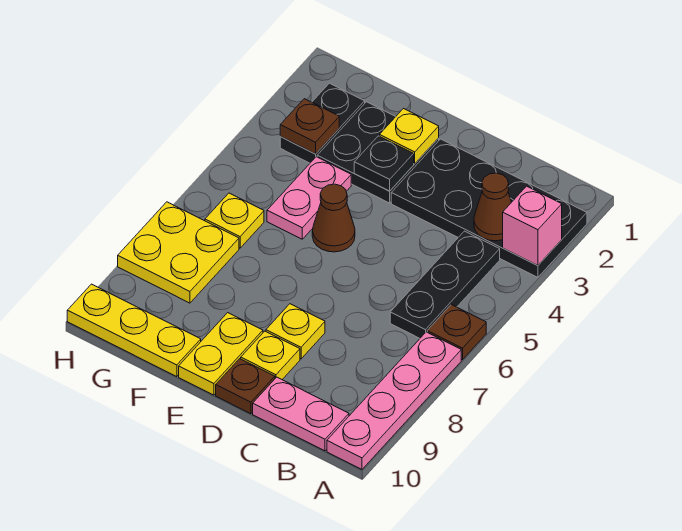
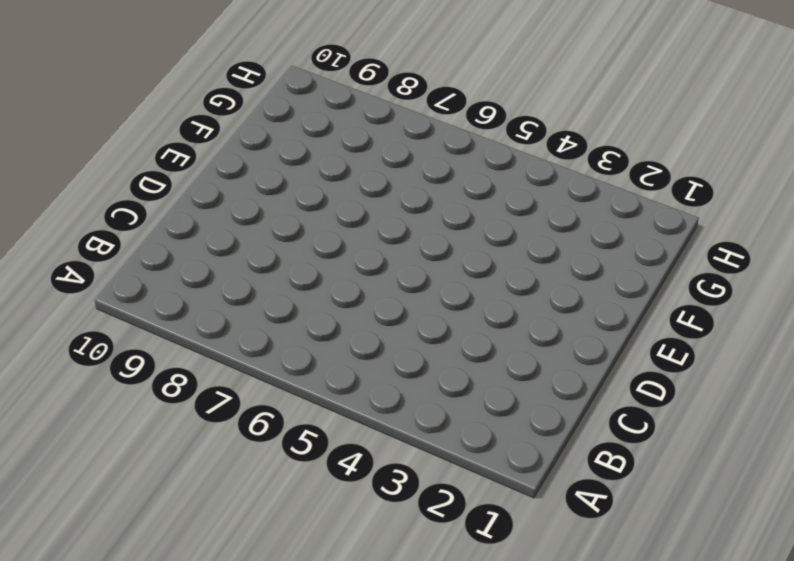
none -> black 2x4 plate [391,139,587,277]
none -> brown 1x1 plate [427,305,486,360]
none -> pink 1x4 plate [327,332,461,469]

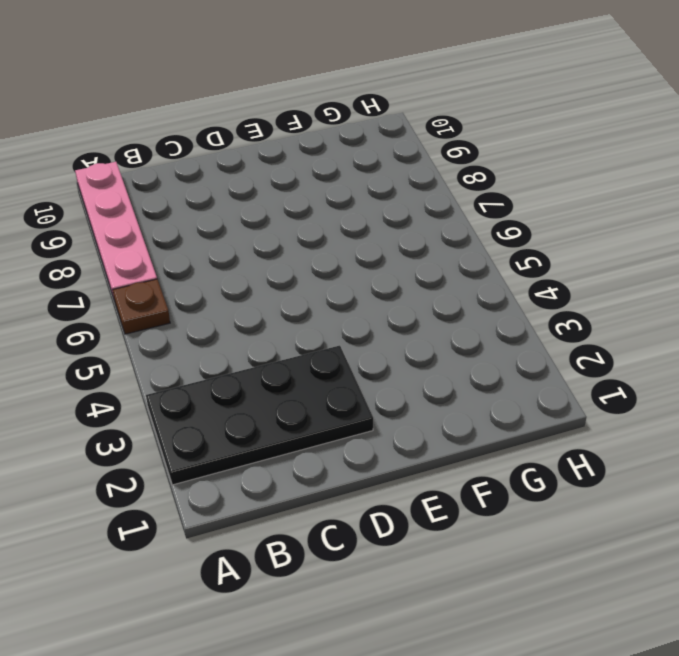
none -> black 1x3 plate [390,231,500,338]
none -> pink 1x2 plate [253,377,349,451]
none -> yellow 1x1 plate [266,304,325,359]

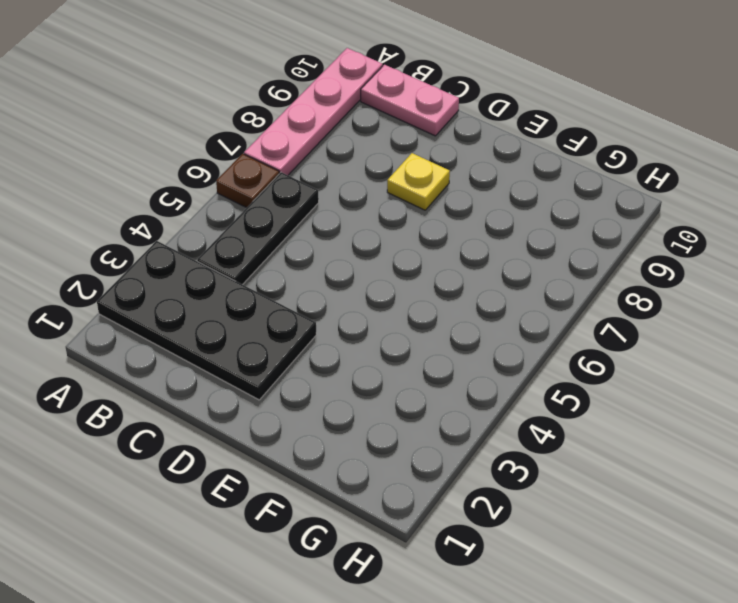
none -> yellow 1x1 plate [241,331,300,379]
none -> brown 1x1 plate [216,359,275,414]
none -> black 2x2 plate [317,102,439,203]

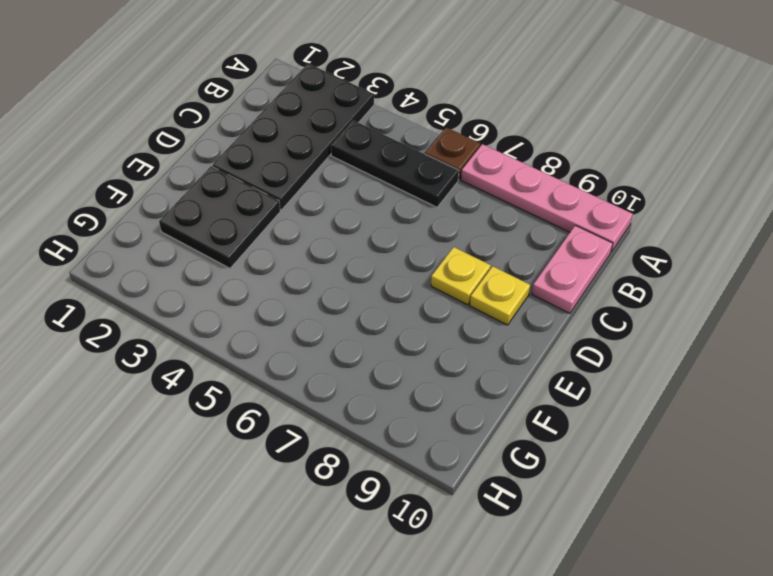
none -> brown 1x1 plate [216,359,275,414]
none -> brown 1x1 cone [312,184,355,252]
none -> yellow 1x2 plate [179,313,263,395]

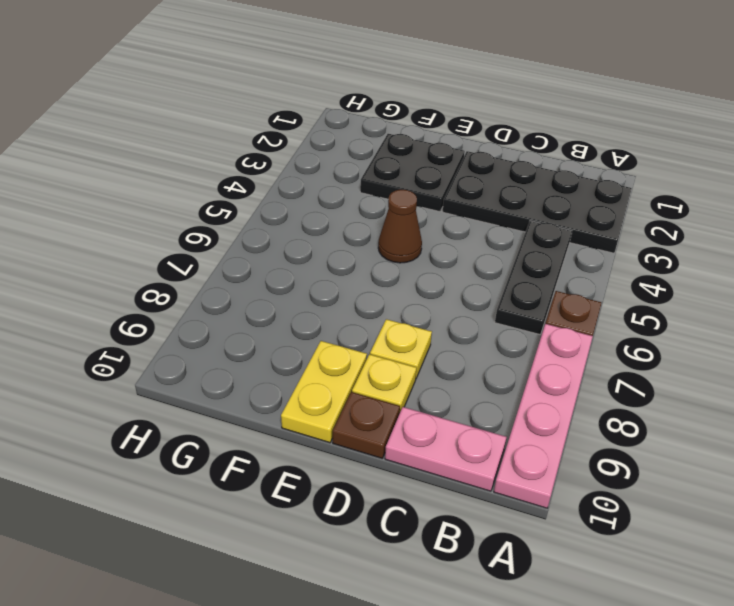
none -> pink 1x2 plate [267,157,351,239]
none -> yellow 1x3 plate [67,284,201,377]
none -> black 1x2 plate [280,83,365,163]

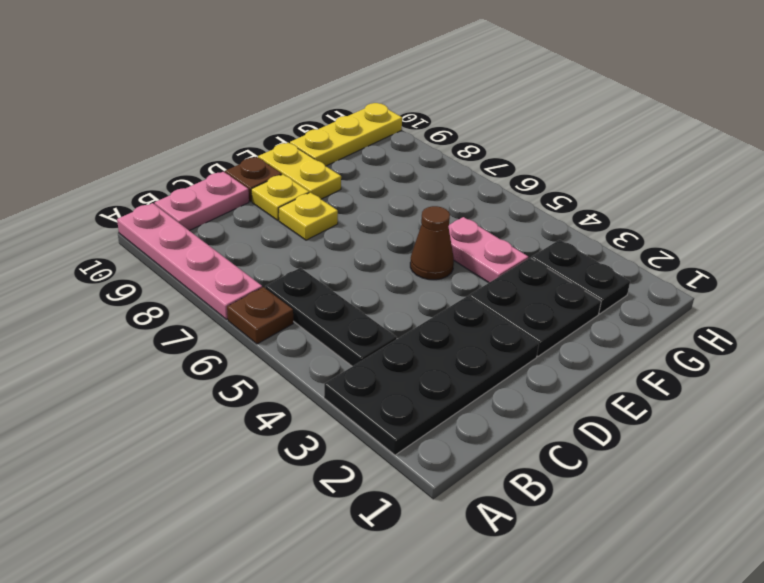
none -> yellow 1x1 plate [205,193,264,248]
none -> yellow 2x2 plate [118,202,239,303]
none -> pink 1x1 brick [503,186,562,266]

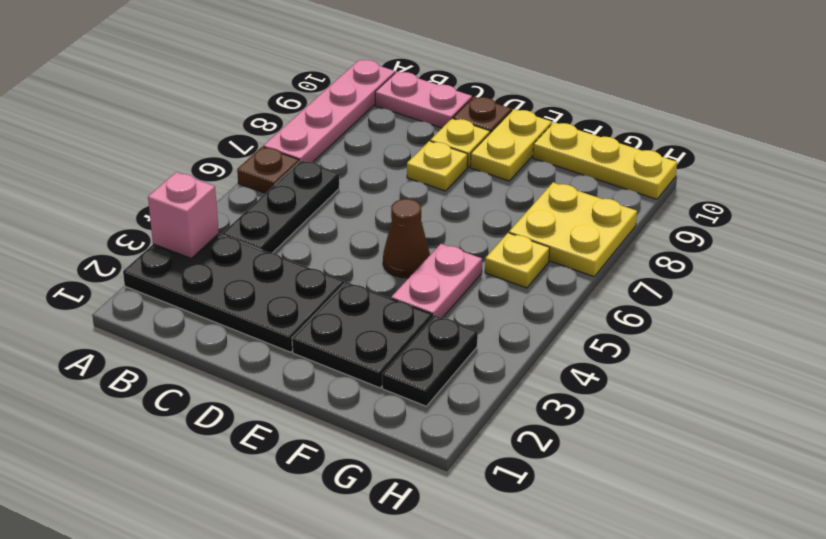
none -> brown 1x1 cone [474,173,511,241]
none -> yellow 1x1 plate [380,109,439,163]
none -> black 1x1 plate [354,136,414,191]

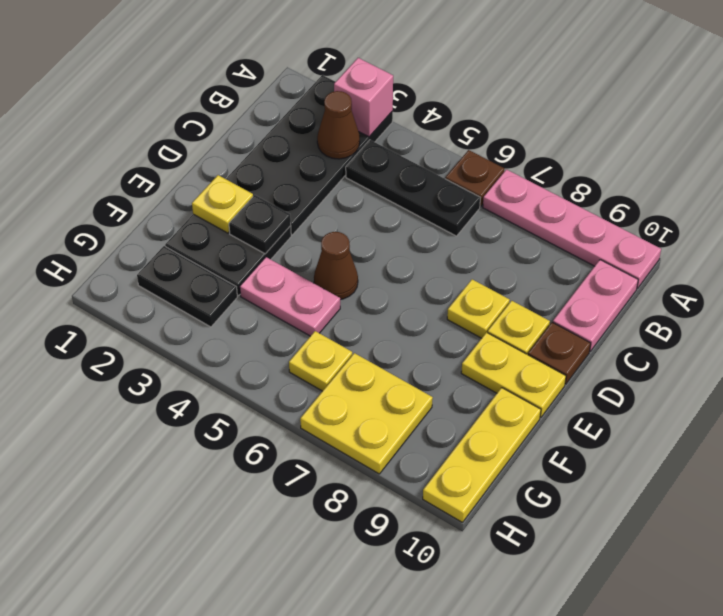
none -> brown 1x1 plate [280,99,339,154]

